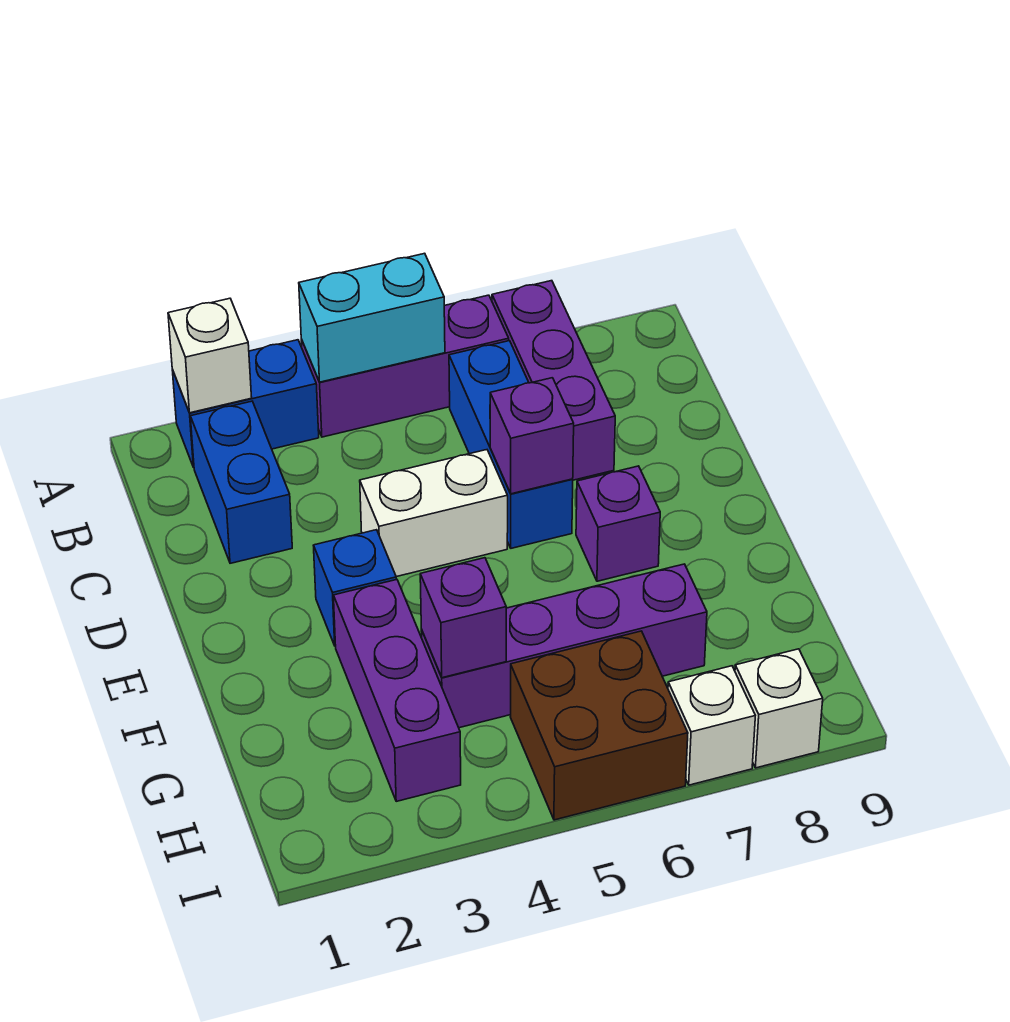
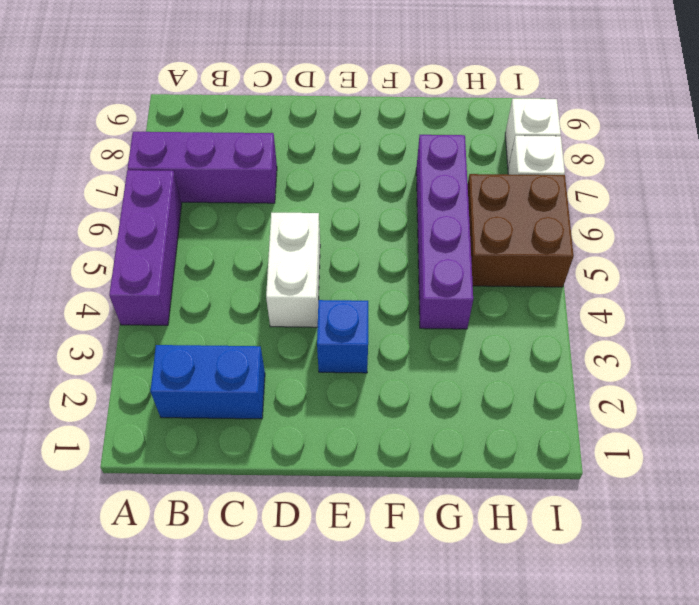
none -> blue 1x2 brick [172,340,319,467]
none -> blue 1x3 brick [449,341,573,548]
none -> purple 1x1 brick [576,466,660,581]

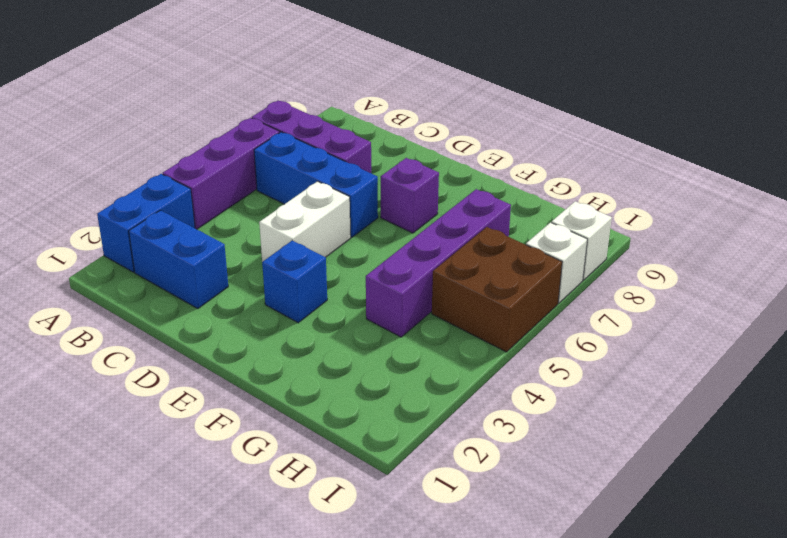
none -> purple 1x3 brick [333,579,461,801]
none -> white 1x1 brick [168,298,252,413]
none -> cyan 1x2 brick [299,253,445,382]

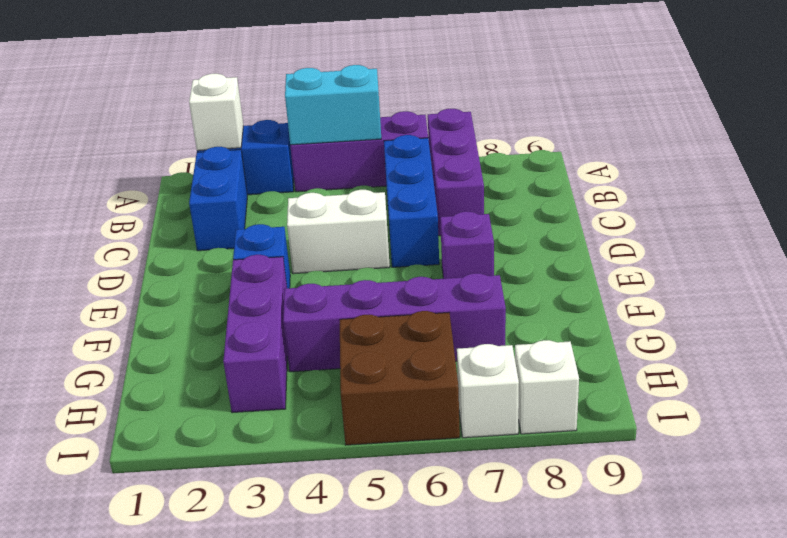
none -> purple 1x1 brick [490,378,574,494]
none -> purple 1x1 brick [420,558,506,678]

